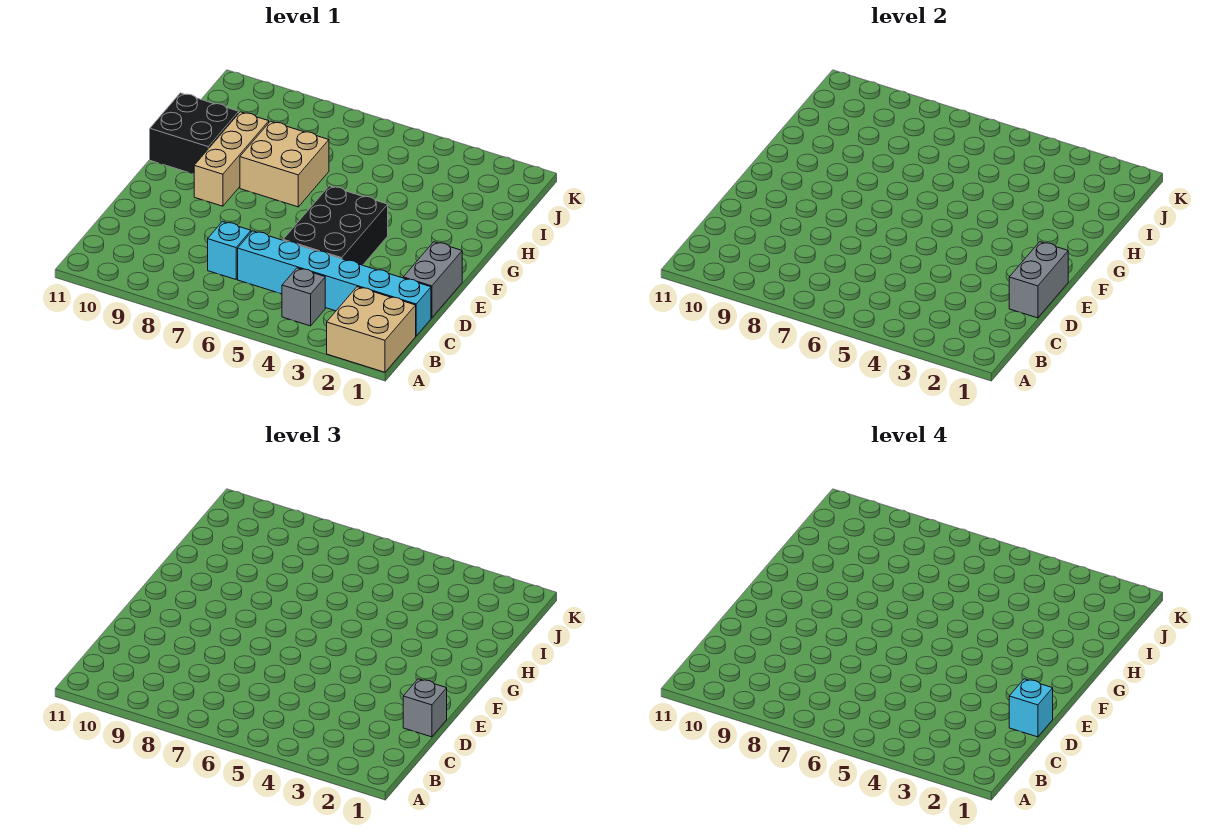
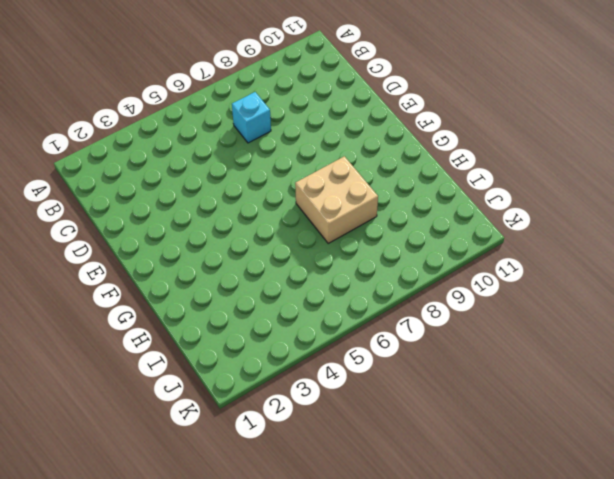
none -> tan 2x2 brick [327,287,416,372]
none -> grey 1x1 brick [282,268,325,326]
none -> cyan 1x6 brick [238,231,431,336]

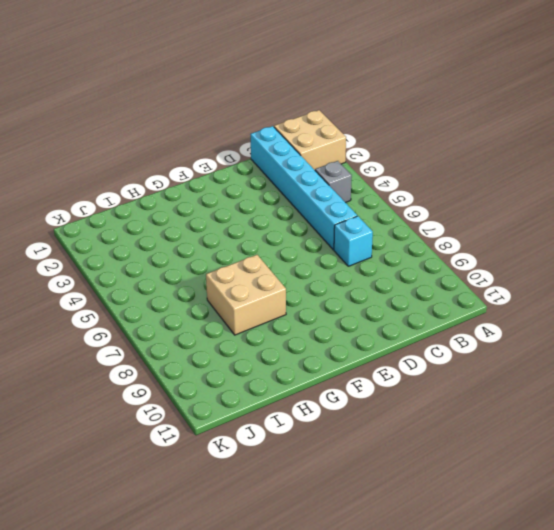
none -> grey 1x2 brick [403,242,462,318]
none -> black 2x3 brick [283,186,388,265]
none -> tan 1x3 brick [194,112,269,206]

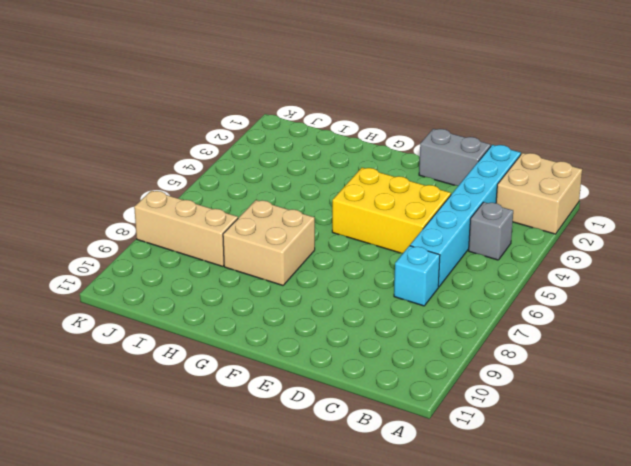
yellow 2x3 brick [332,168,451,253] -> black 2x3 brick [283,186,388,265]
tan 1x3 brick [134,191,238,266] -> tan 1x3 brick moved to [194,112,269,206]
none -> black 2x2 brick [150,93,239,174]
none -> grey 1x2 brick [1009,242,1068,318]
none -> grey 1x1 brick [403,679,447,737]

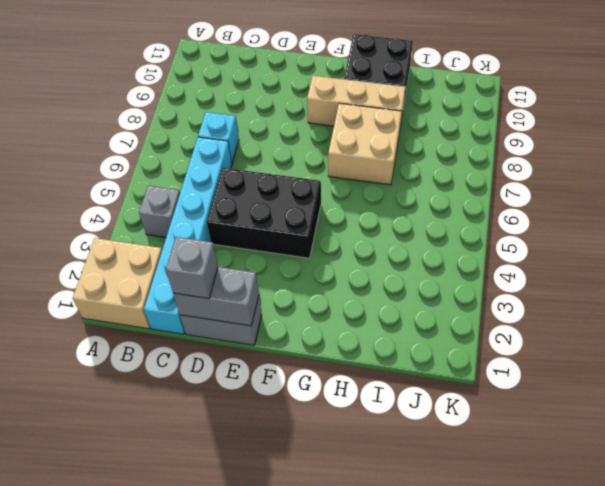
none -> cyan 1x1 brick [1009,679,1053,737]

